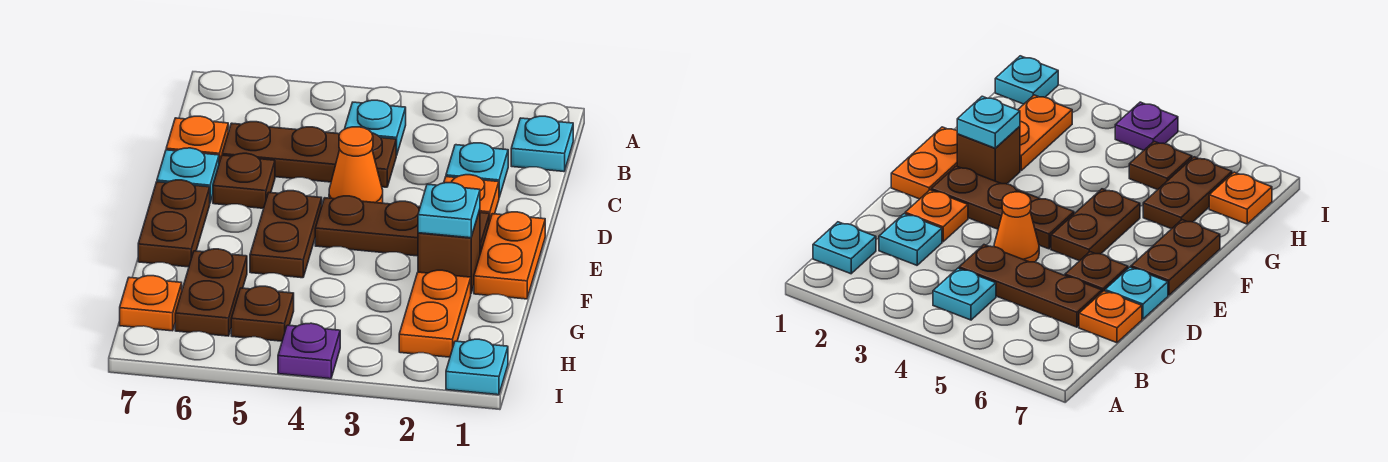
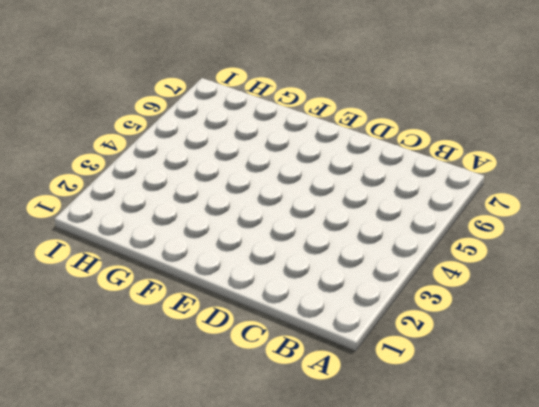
none -> cyan 1x1 plate [511,116,573,172]
none -> cyan 1x1 plate [345,100,406,155]
none -> cyan 1x1 plate [446,143,508,197]

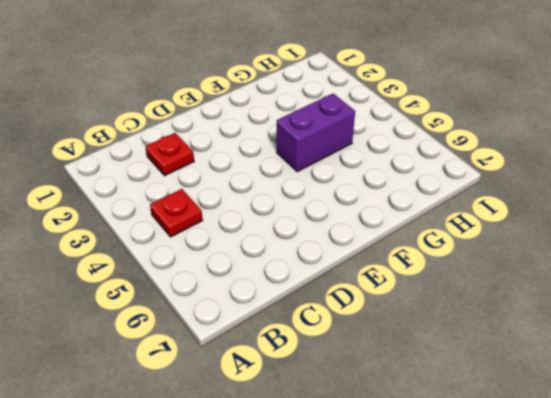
red 1x1 plate [150,189,203,237] -> cyan 1x1 plate [345,100,406,155]
red 1x1 plate [145,133,194,176] -> cyan 1x1 plate [446,143,508,197]
purple 1x2 brick [277,94,355,172] -> none
none -> cyan 1x1 plate [511,116,573,172]
none -> brown 1x3 plate [222,122,396,187]
none -> orange 1x1 plate [166,116,228,163]

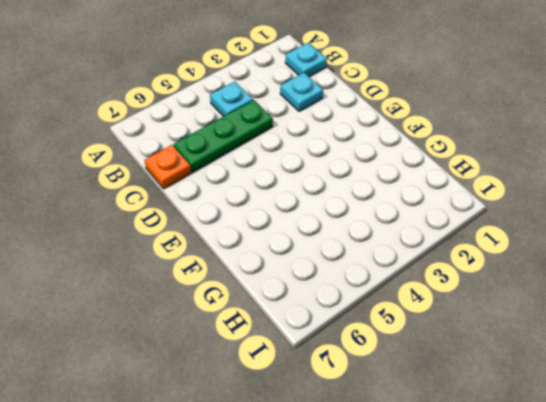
green 1x3 plate [174,100,273,172] -> brown 1x3 plate [222,122,396,187]
none -> orange 1x1 plate [444,175,499,223]
none -> orange 1x1 cone [329,127,383,203]
none -> brown 1x1 plate [213,153,275,208]

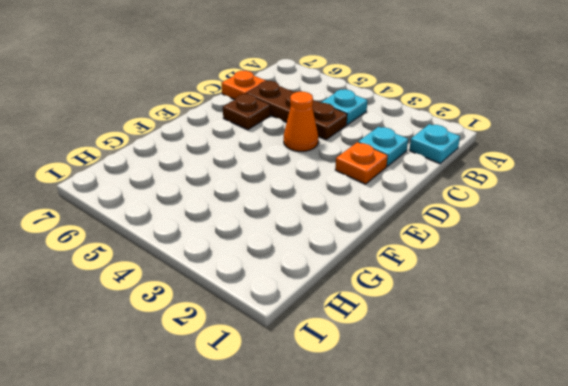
none -> cyan 1x1 plate [157,148,219,202]
none -> orange 1x2 plate [474,212,545,299]
none -> brown 1x3 plate [315,196,489,256]

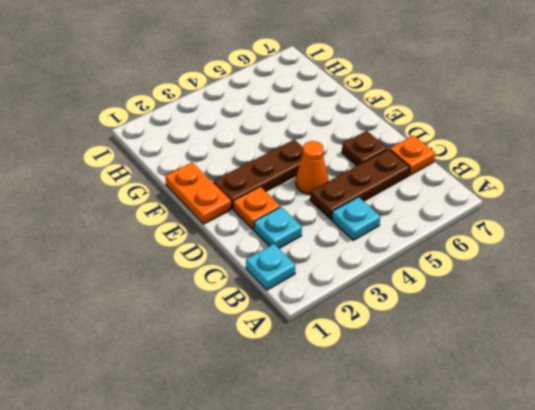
none -> cyan 1x1 plate [157,148,219,202]
none -> brown 1x2 plate [250,191,322,278]
none -> brown 1x2 plate [138,180,210,267]

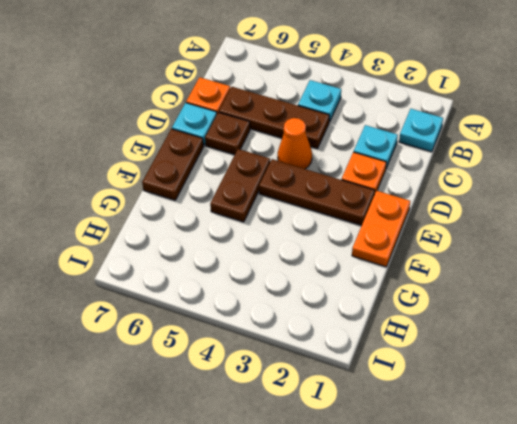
none -> brown 1x1 brick [418,210,480,293]
none -> orange 1x2 plate [399,270,471,357]
none -> brown 1x2 plate [175,249,247,336]

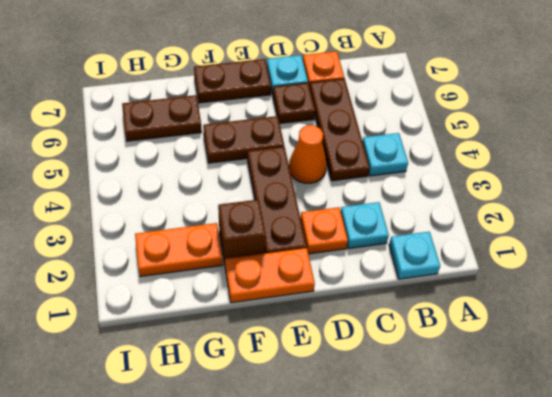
none -> brown 1x1 plate [231,286,294,341]
none -> orange 1x1 plate [120,276,182,331]
none -> cyan 1x1 plate [446,339,508,395]

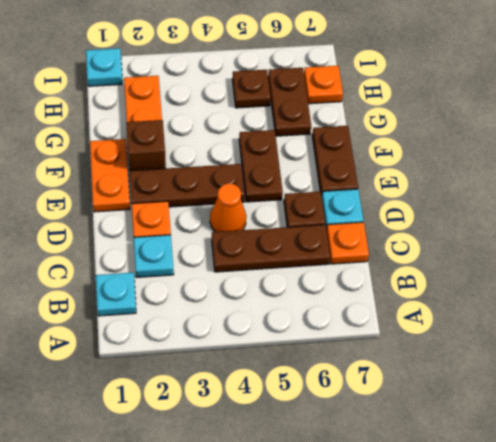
none -> cyan 1x1 plate [345,100,406,155]
none -> purple 1x1 plate [278,323,340,379]
none -> cyan 1x1 plate [418,183,480,238]

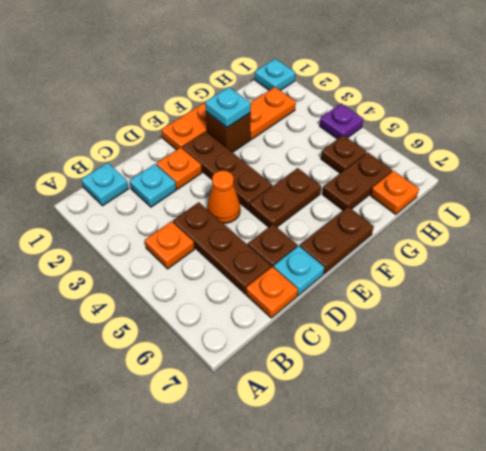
orange 1x1 plate [145,221,194,269] -> cyan 1x1 plate [345,100,406,155]

